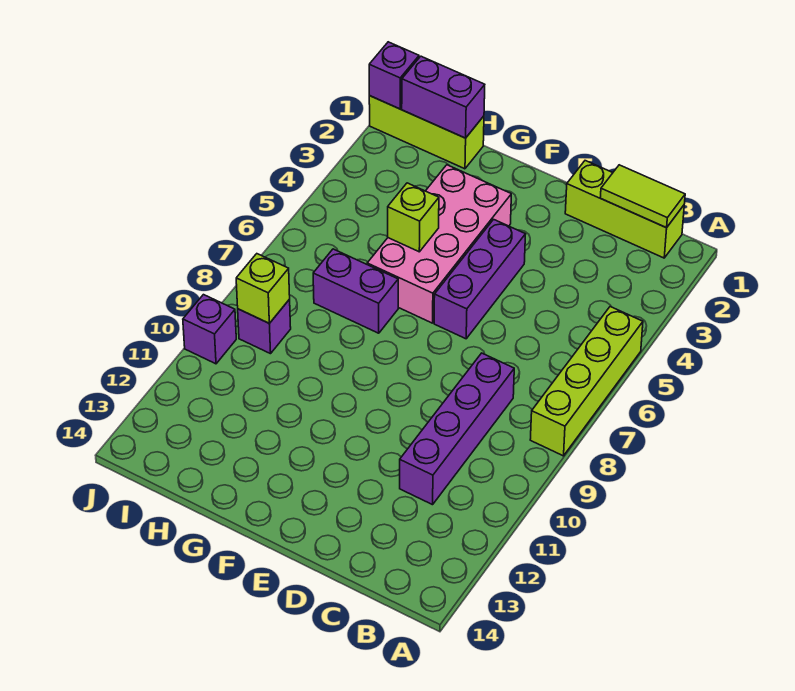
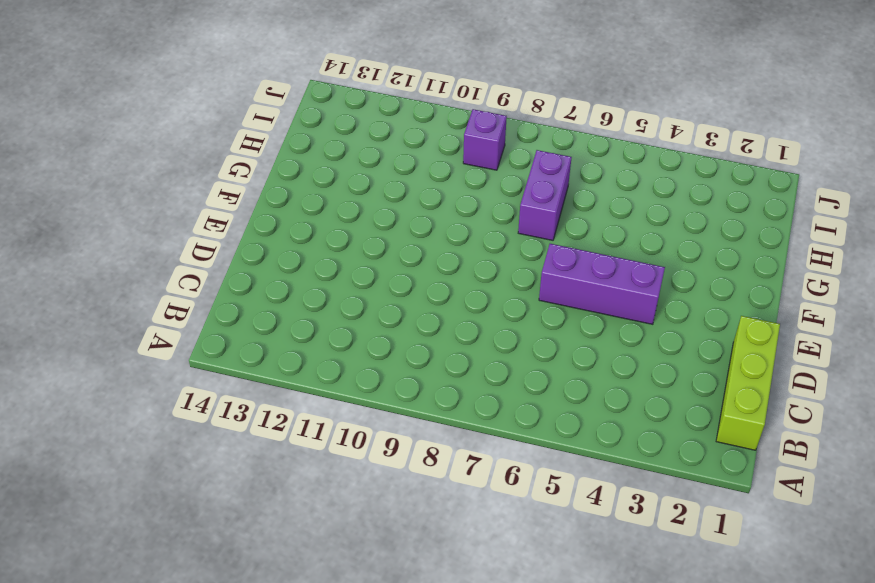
none -> lime 1x4 brick [530,307,643,456]
none -> purple 1x4 brick [400,353,514,505]
none -> pink 2x4 brick [367,165,511,323]

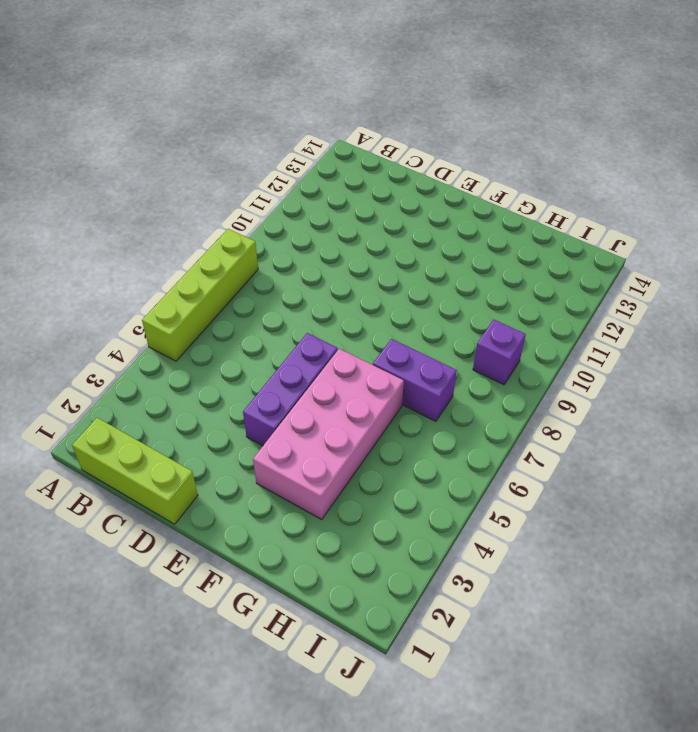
none -> purple 1x4 brick [400,353,514,505]
none -> lime 1x3 brick [369,96,484,169]
none -> purple 1x1 brick [183,295,236,364]

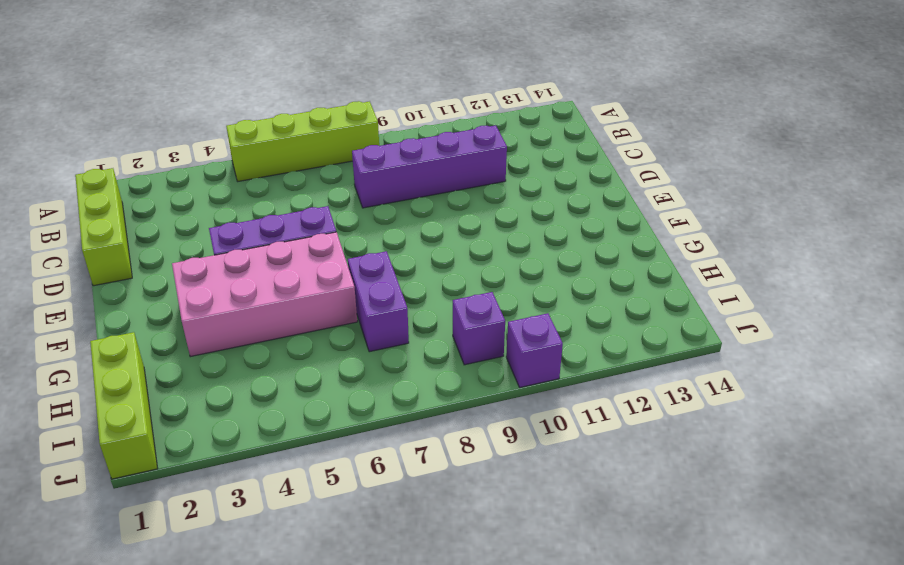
none -> lime 1x2 tile [600,165,685,228]
none -> lime 1x1 brick [388,183,439,252]
none -> purple 1x2 brick [402,56,485,138]

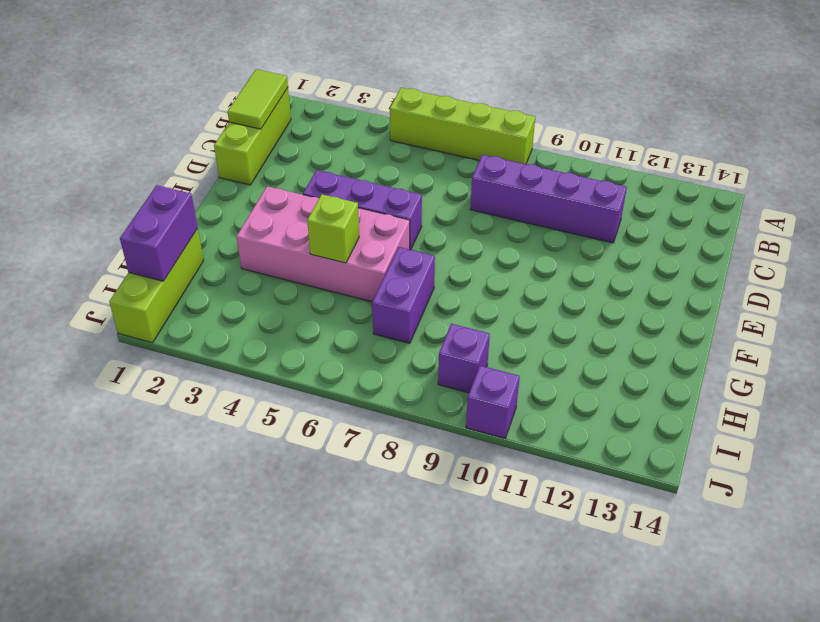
none -> lime 1x1 brick [236,254,290,323]
none -> purple 1x1 brick [369,42,419,109]

